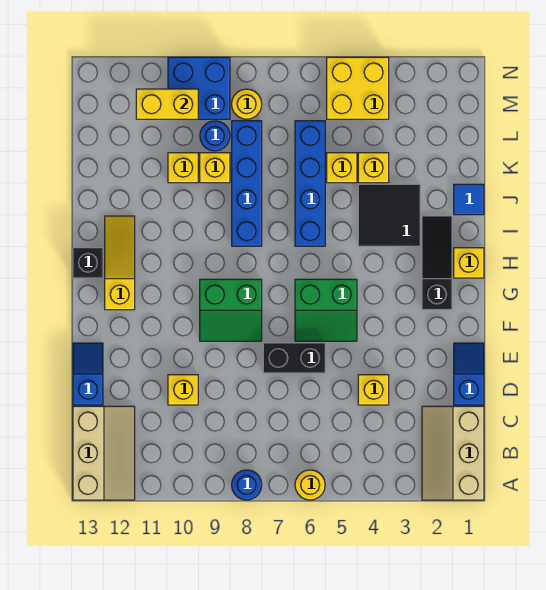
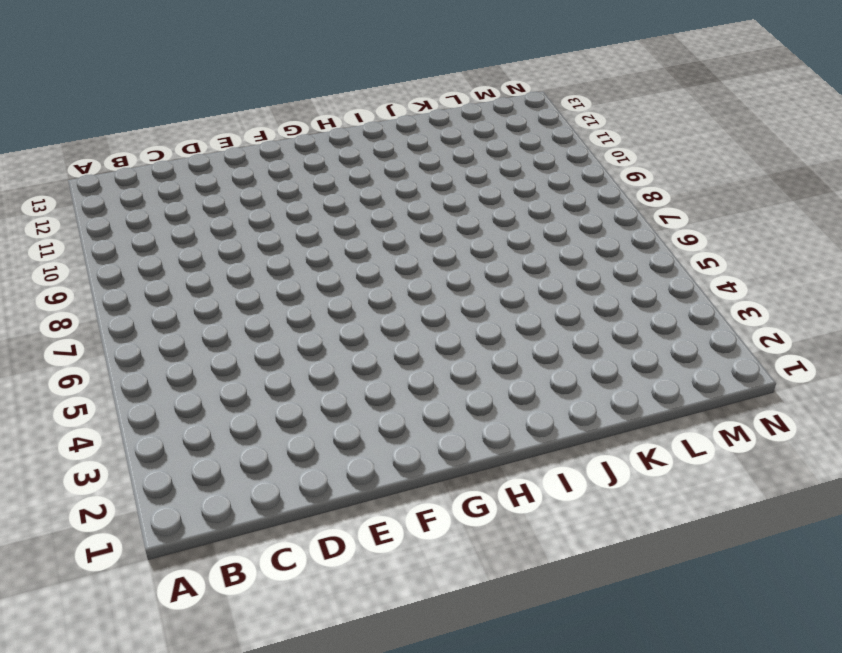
none -> tan 2x3 slope [422,406,484,500]
none -> yellow 1x1 round brick [295,470,325,500]
none -> blue 1x1 round brick [232,470,262,500]

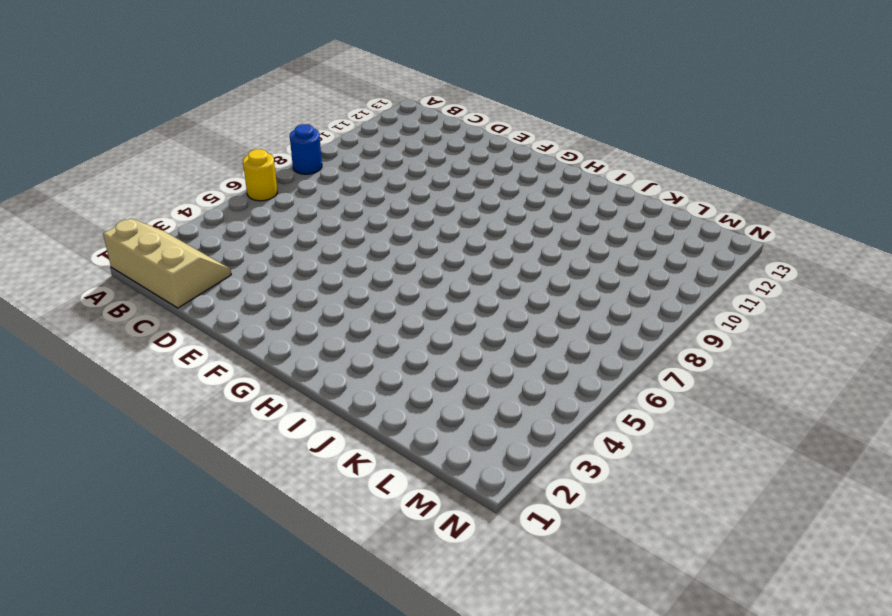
none -> tan 2x3 slope [73,406,135,500]
none -> blue 1x2 slope [454,343,484,405]
none -> yellow 1x1 brick [358,375,389,405]

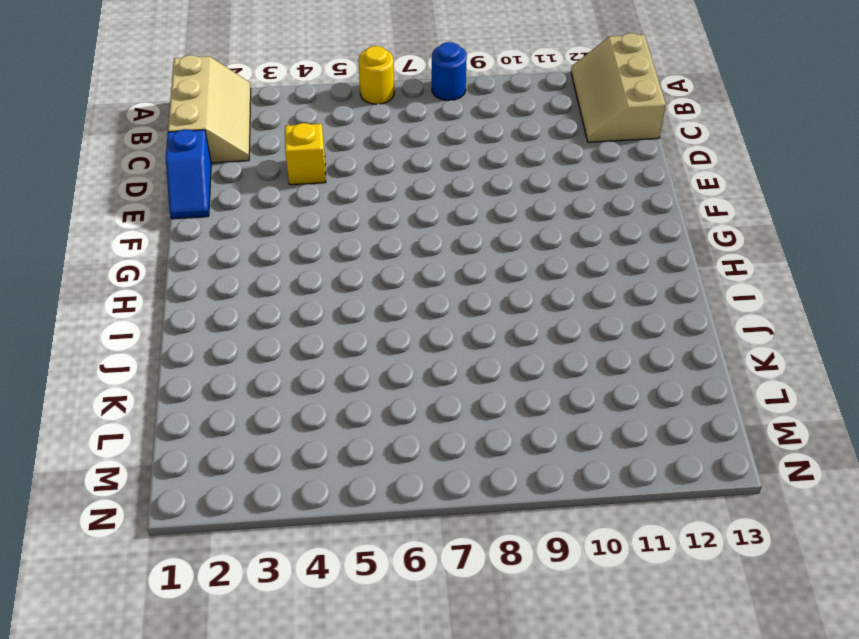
none -> yellow 1x1 brick [168,375,198,405]
none -> blue 1x2 slope [73,343,103,405]
none -> black 1x2 brick [263,343,325,373]

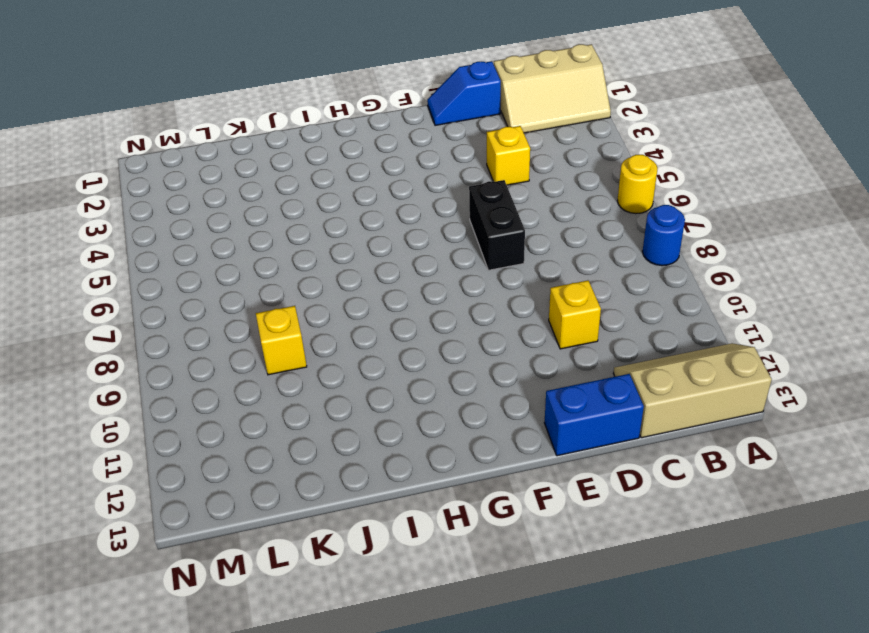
blue 1x2 brick [544,374,644,456] -> blue 1x2 slope [73,343,103,405]
none -> green 2x2 slope [295,279,357,341]
none -> green 2x2 slope [200,279,262,341]
none -> black 1x3 slope [422,216,452,310]

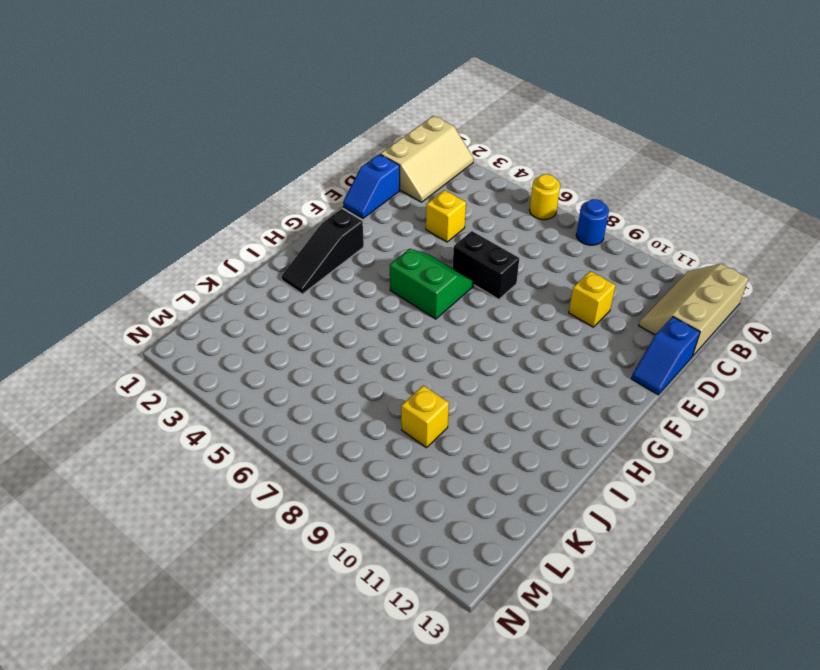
none -> green 2x2 slope [200,279,262,341]
none -> yellow 1x3 slope [105,216,135,310]
none -> yellow 1x1 brick [454,248,484,278]

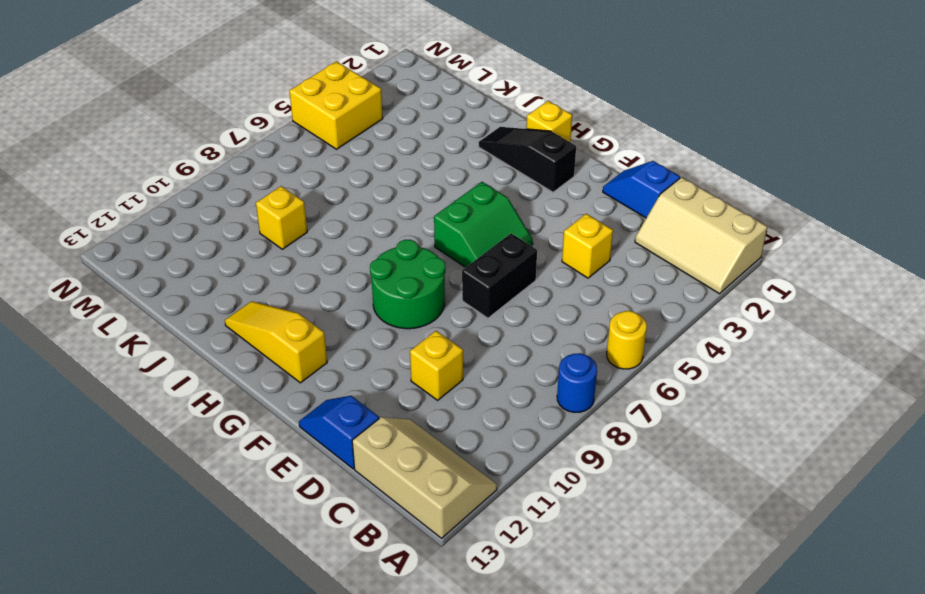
green 2x2 round brick [370,240,445,329] -> green 2x2 slope [200,279,262,341]
none -> black 1x1 brick [73,248,103,278]
none -> black 2x2 tile [358,184,420,246]
none -> blue 1x4 brick [295,121,325,246]

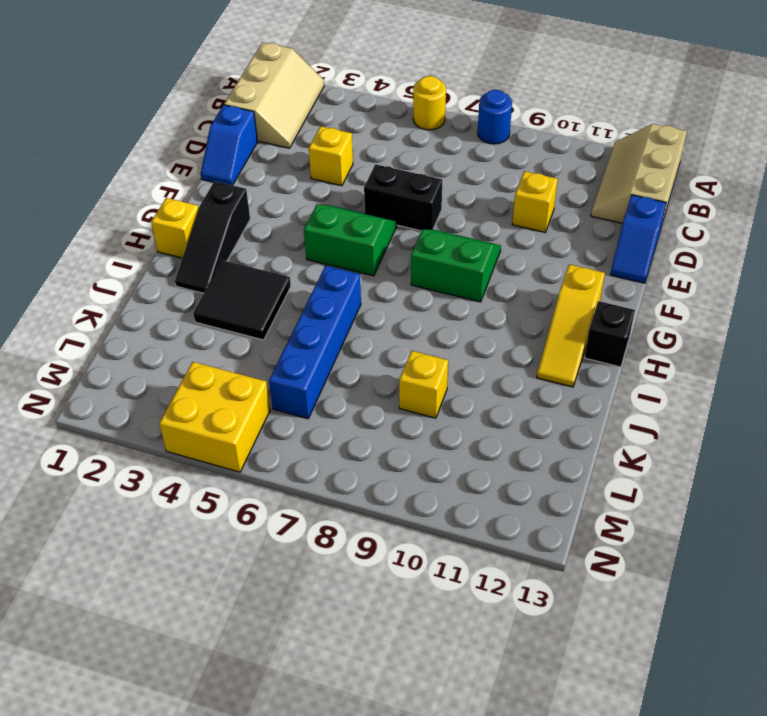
none -> blue 1x4 brick [232,121,262,246]
none -> blue 1x1 tile [454,184,484,215]
none -> yellow 1x1 brick [358,153,389,183]

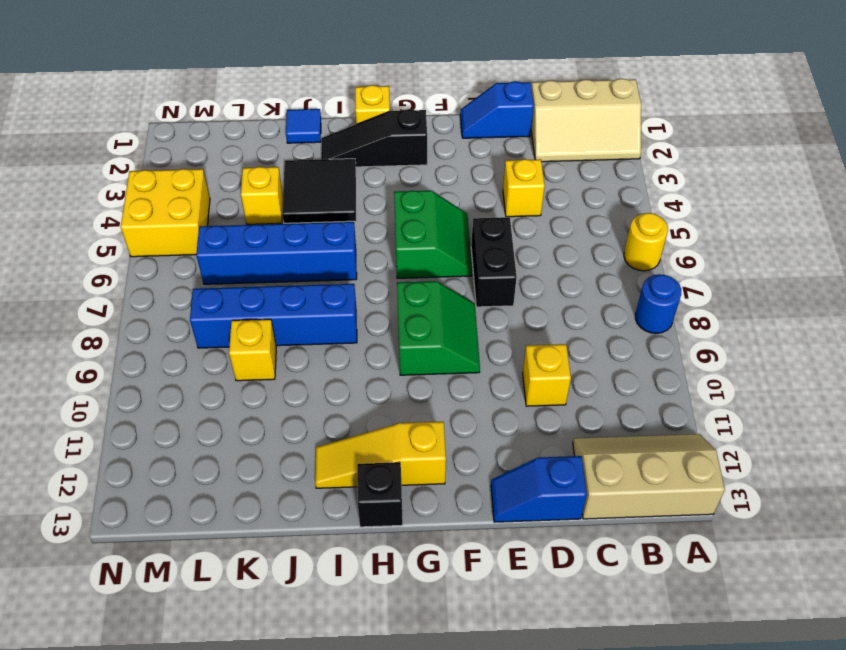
none -> yellow 1x1 brick [327,153,357,183]
none -> yellow 1x1 brick [168,153,198,183]
none -> blue 1x1 round brick [200,121,230,151]

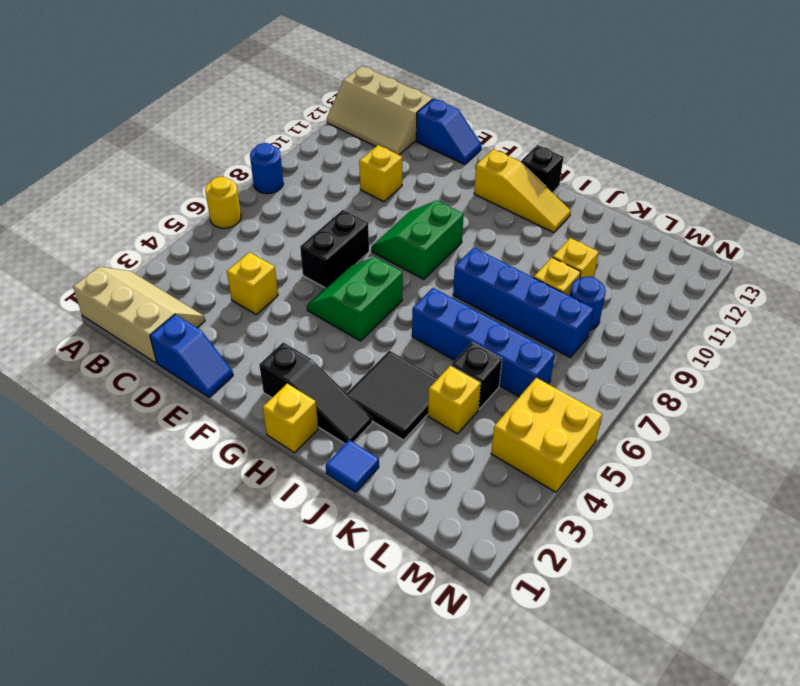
black 1x1 brick [451,343,502,409] -> yellow 1x1 brick [327,153,357,183]
none -> yellow 1x1 round brick [232,89,262,119]
none -> blue 2x2 brick [168,57,230,119]
none -> yellow 1x2 brick [136,89,198,119]

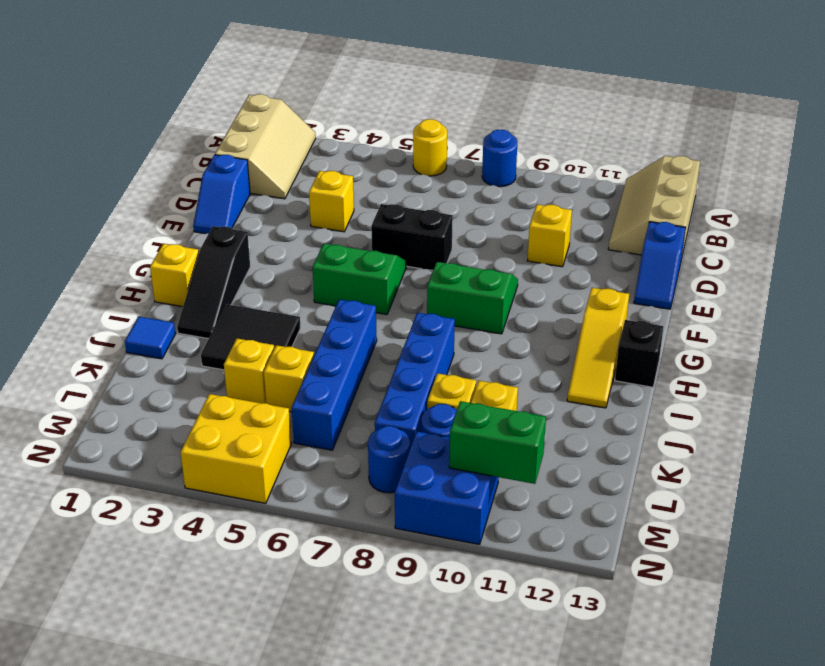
blue 1x1 round brick [368,426,410,493] -> yellow 1x1 round brick [232,89,262,119]
green 1x2 brick [449,401,546,484] -> yellow 1x2 brick [136,89,198,119]

